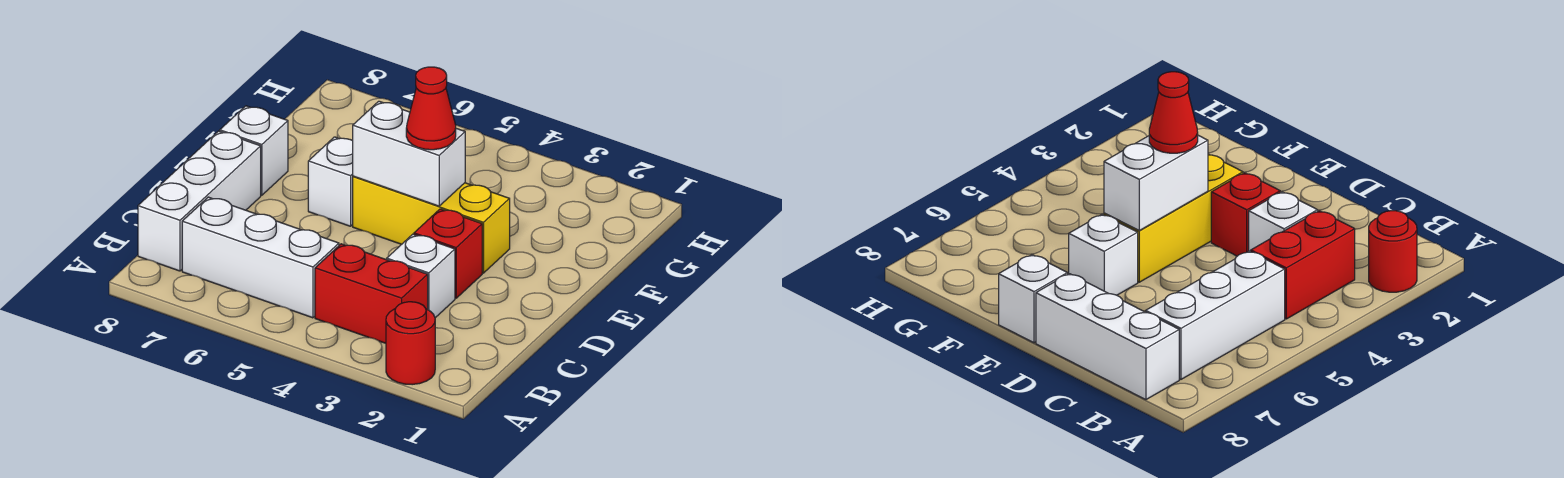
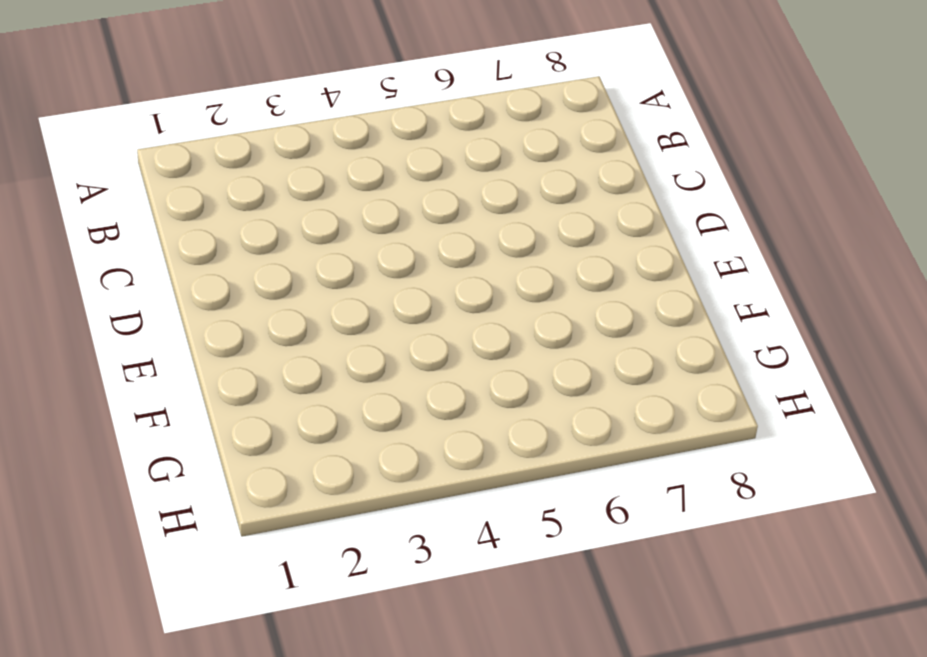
none -> red 1x1 round brick [386,302,435,385]
none -> red 1x2 brick [315,244,428,343]

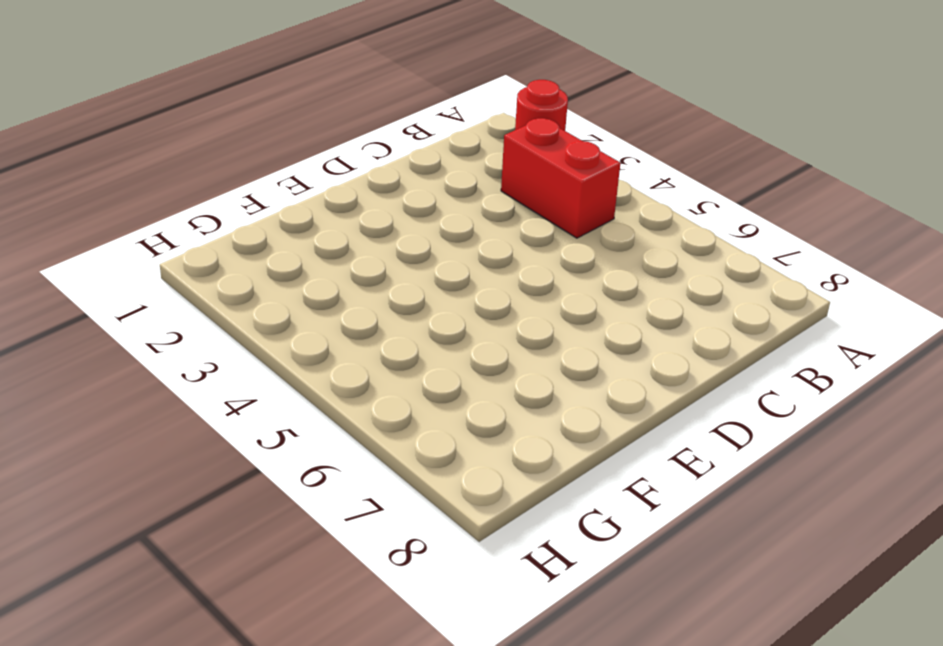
none -> white 1x3 brick [182,197,339,318]
none -> white 1x3 brick [138,131,261,271]

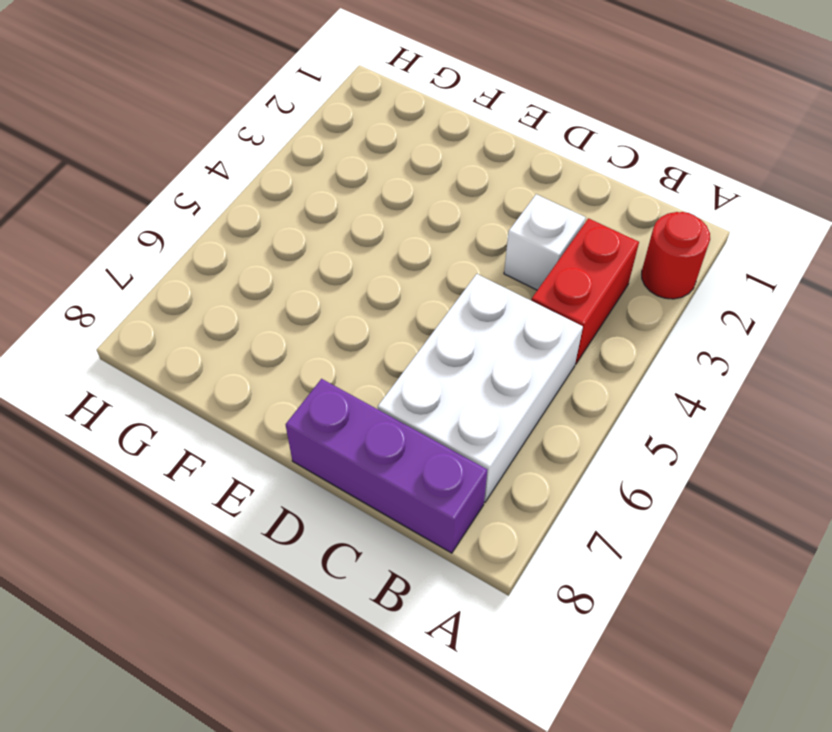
white 2x3 brick [378,274,583,502] -> white 1x3 brick [182,197,339,318]
purple 1x3 brick [286,379,487,553] -> white 1x3 brick [138,131,261,271]
none -> red 1x1 brick [414,209,482,298]
none -> yellow 1x3 brick [353,176,510,273]

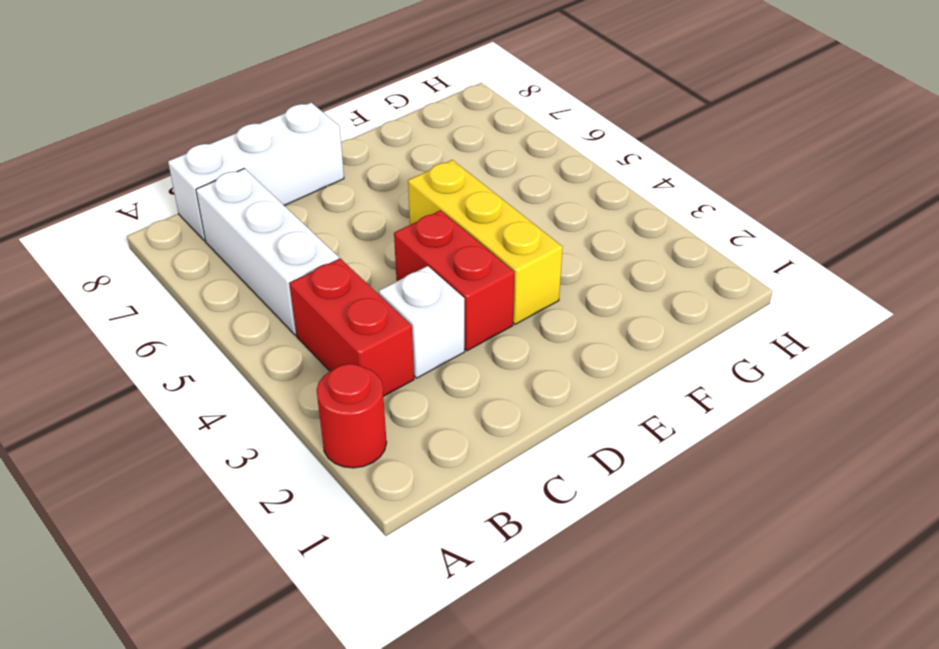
red 1x2 brick [394,210,515,351] -> red 1x1 brick [414,209,482,298]
none -> white 1x1 brick [308,137,353,226]
none -> white 1x1 brick [220,106,288,195]

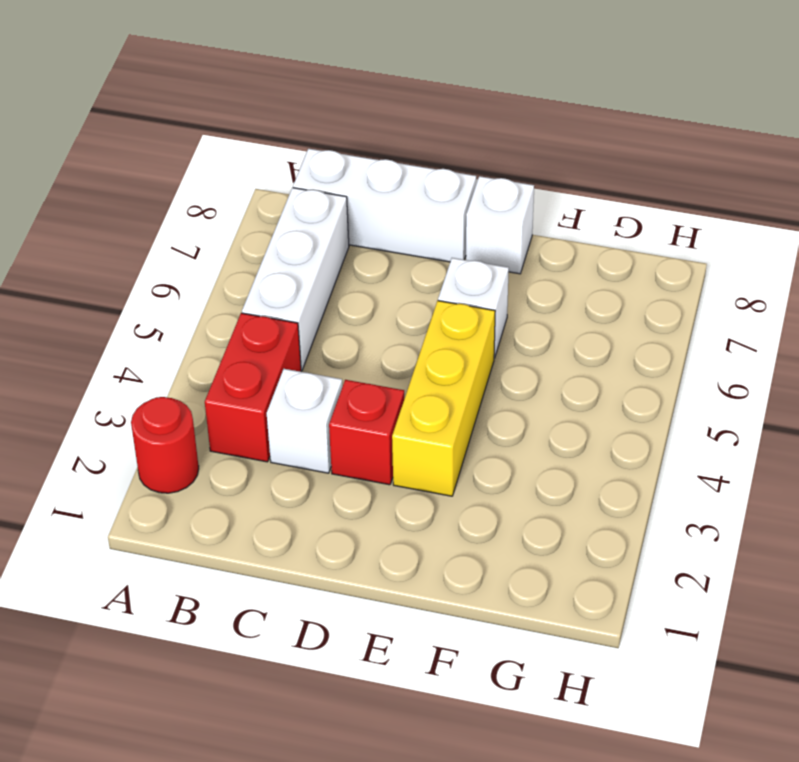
none -> white 1x2 brick [353,101,465,206]
none -> red 1x1 cone [406,67,456,150]

